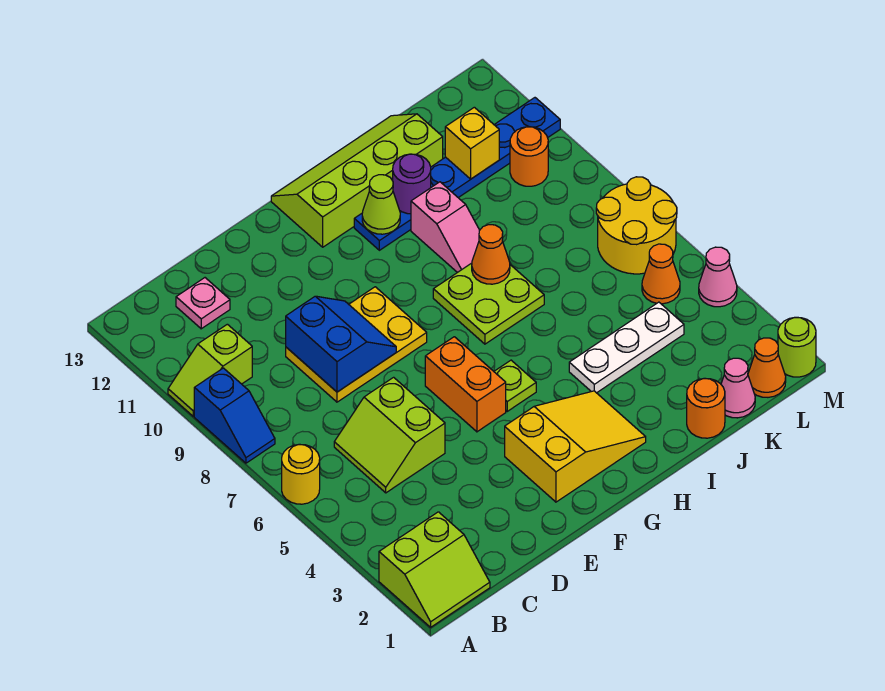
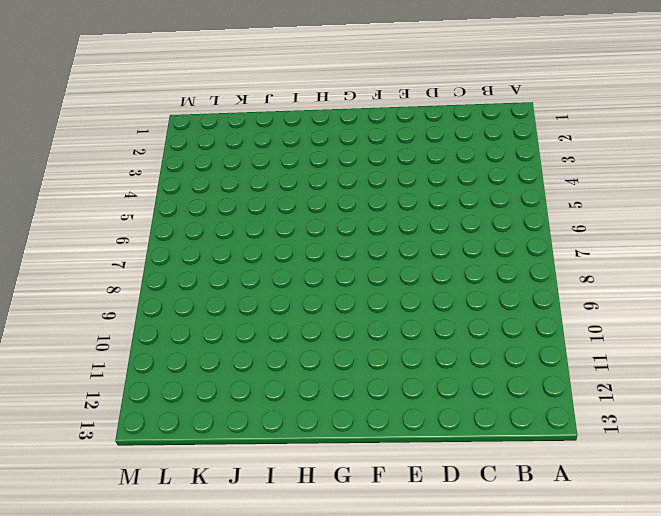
none -> lime 2x2 slope [379,512,490,627]
none -> yellow 1x1 round brick [282,444,320,504]
none -> blue 1x2 slope [194,368,275,463]

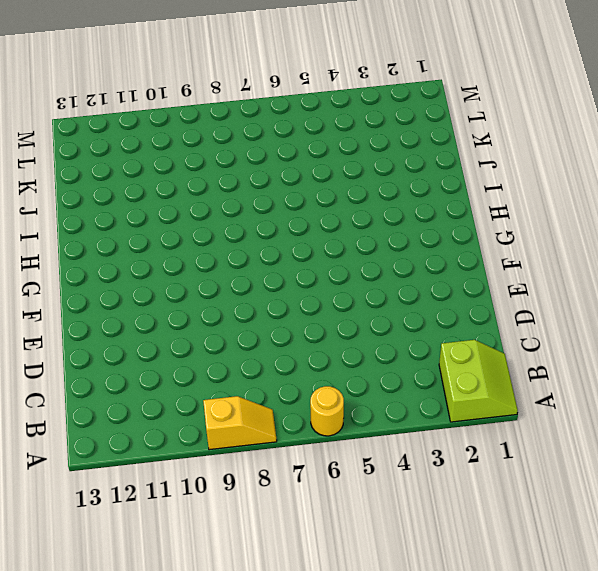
yellow 1x2 slope [203,396,277,450] -> blue 1x2 slope [194,368,275,463]
none -> lime 1x2 slope [168,324,252,416]
none -> lime 2x2 slope [334,377,445,493]
none -> pink 1x1 plate [176,278,230,329]

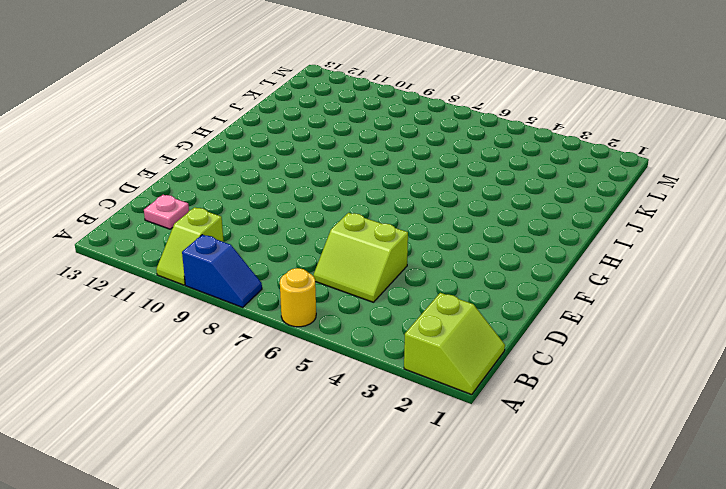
none -> yellow 2x3 plate [286,287,427,402]
none -> yellow 2x3 slope [505,391,646,502]
none -> orange 1x2 brick [425,337,506,432]

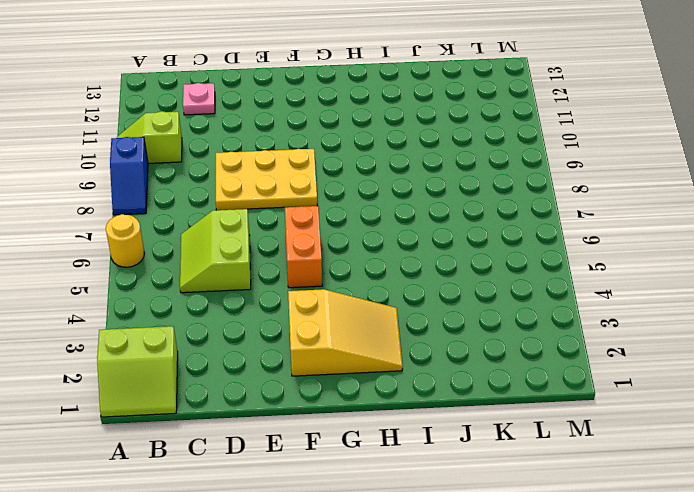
none -> lime 1x1 plate [494,360,536,411]
none -> lime 2x4 slope [271,114,443,247]
none -> lime 2x2 plate [433,263,544,344]

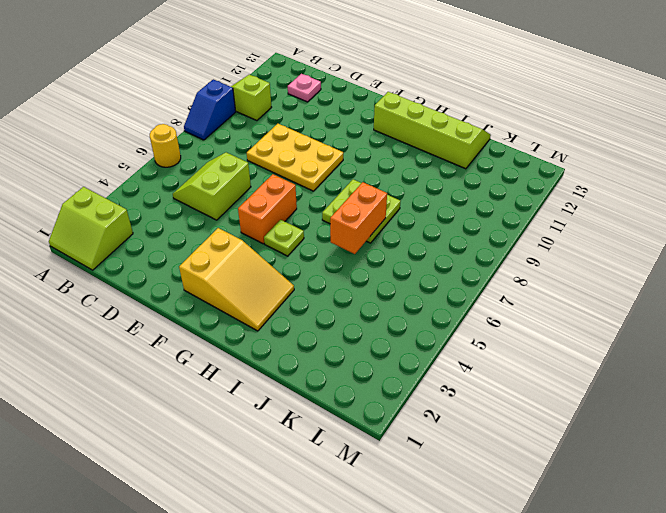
orange 1x2 brick [330,182,387,254] -> none
none -> blue 1x6 plate [354,98,560,250]
none -> white 1x3 plate [569,302,684,393]
none -> pink 1x2 slope [411,182,480,273]

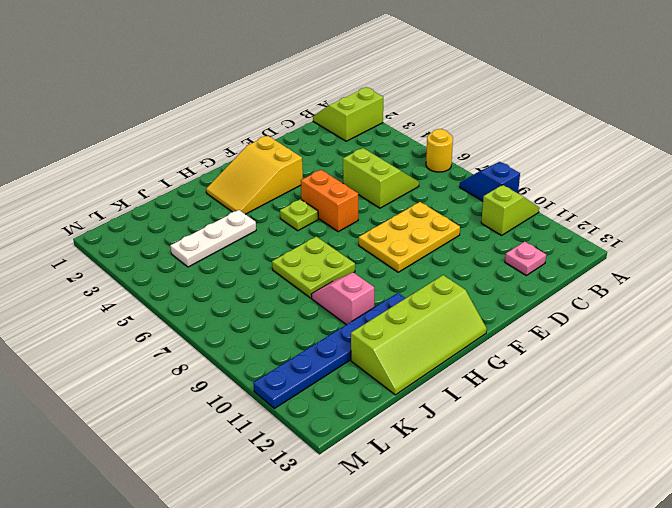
none -> orange 1x1 round brick [687,378,725,438]
none -> pink 1x1 cone [721,358,755,418]
none -> orange 1x1 cone [748,338,786,397]

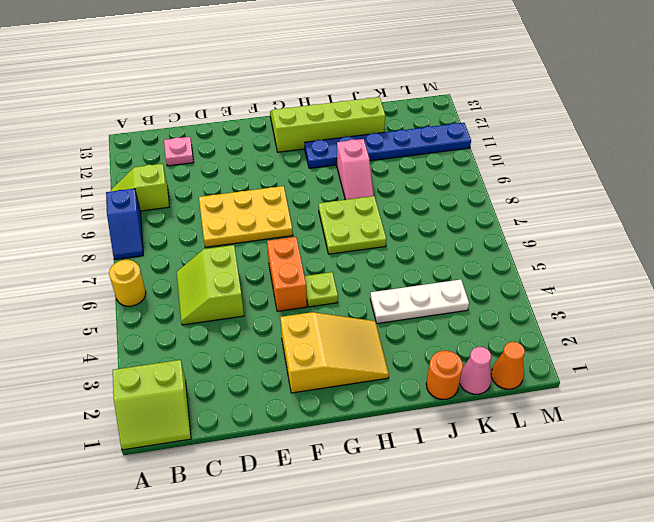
none -> orange 1x1 cone [642,244,680,304]
none -> yellow 2x2 round brick [596,177,677,274]
none -> orange 1x1 round brick [510,127,548,186]

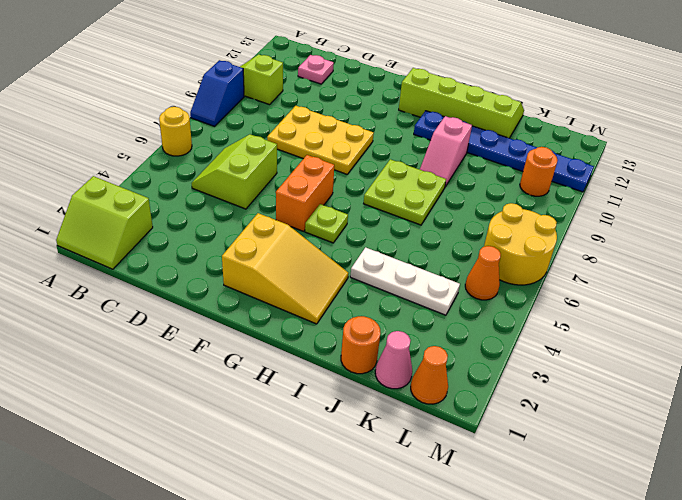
none -> lime 1x1 round brick [778,317,816,377]
none -> pink 1x1 cone [699,247,737,307]
none -> blue 2x2 slope [286,296,396,392]

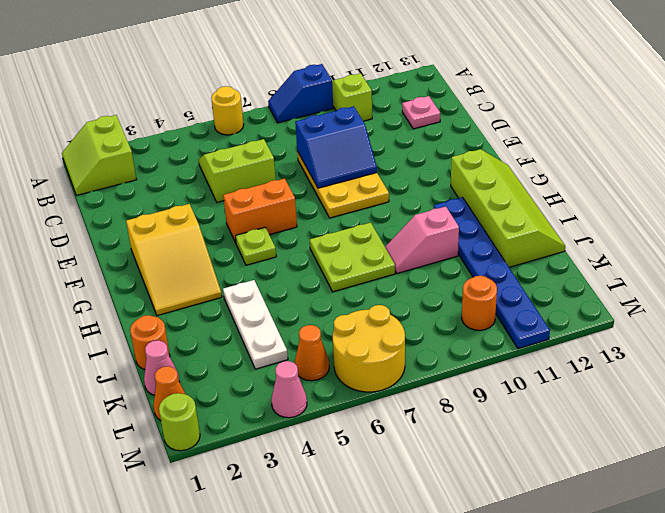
none -> lime 1x1 cone [362,175,400,234]
none -> orange 1x1 cone [472,225,510,284]
none -> purple 1x1 round brick [393,154,431,214]

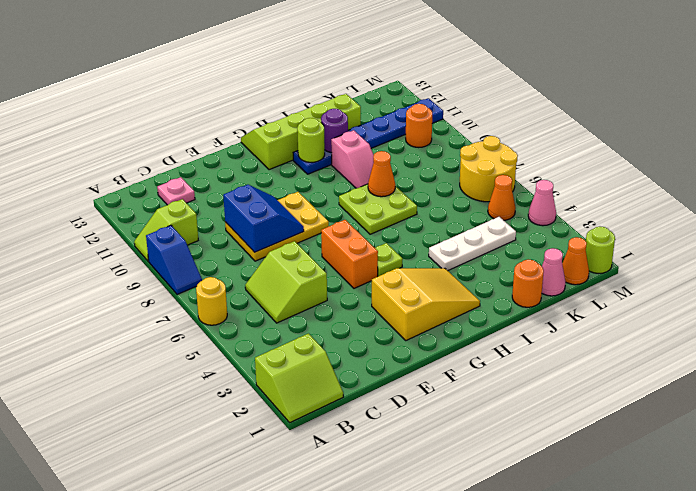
lime 1x1 round brick [297,118,325,162] -> lime 1x1 cone [362,175,400,234]
none -> yellow 1x1 brick [445,107,499,179]

